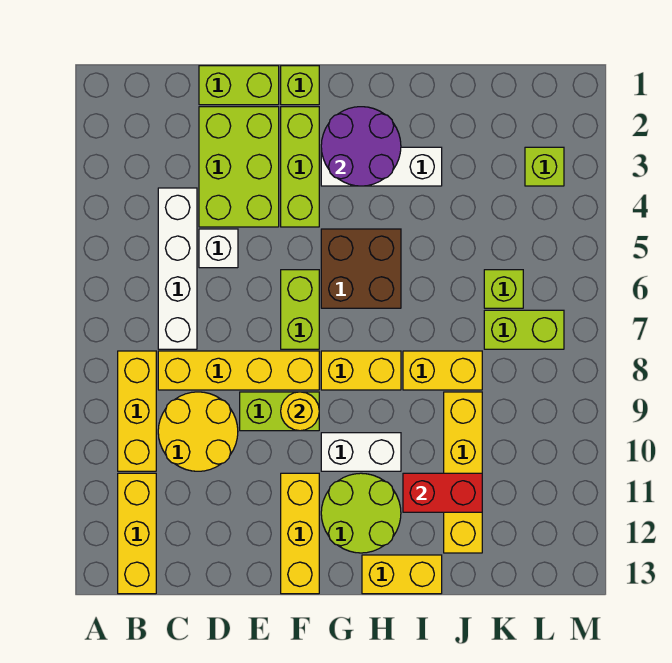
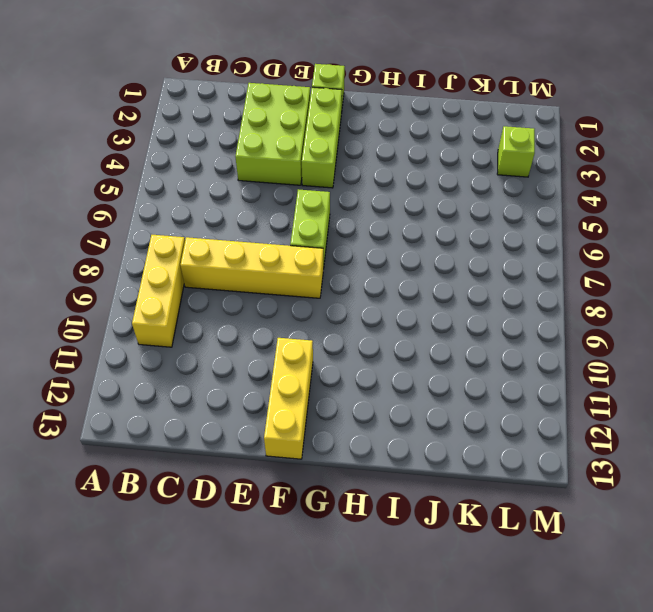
none -> yellow 1x3 brick [118,473,156,594]
none -> white 1x4 brick [158,188,197,349]
none -> yellow 2x2 round brick [158,392,238,471]

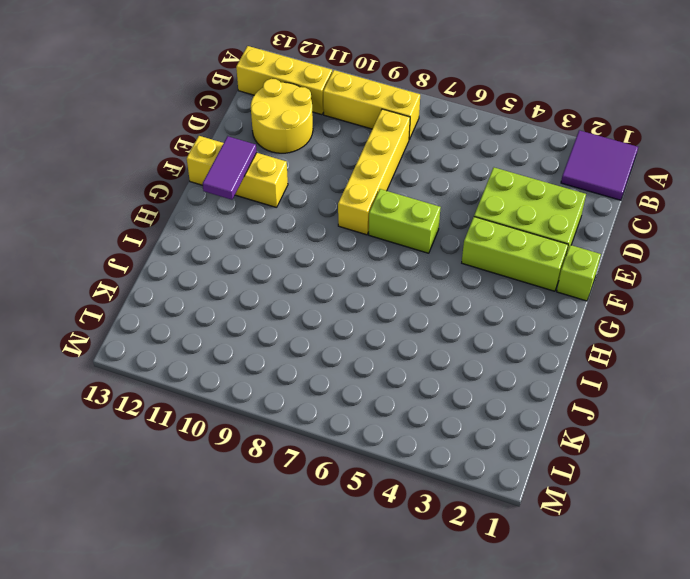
purple 2x2 tile [561,130,638,200] -> none
yellow 2x2 round brick [251,79,313,153] -> yellow 2x2 round brick moved to [158,392,238,471]
purple 1x2 tile [203,136,257,200] -> none
none -> white 1x4 brick [158,188,197,349]
none -> lime 1x2 brick [199,66,279,105]
none -> white 1x1 brick [199,229,238,268]

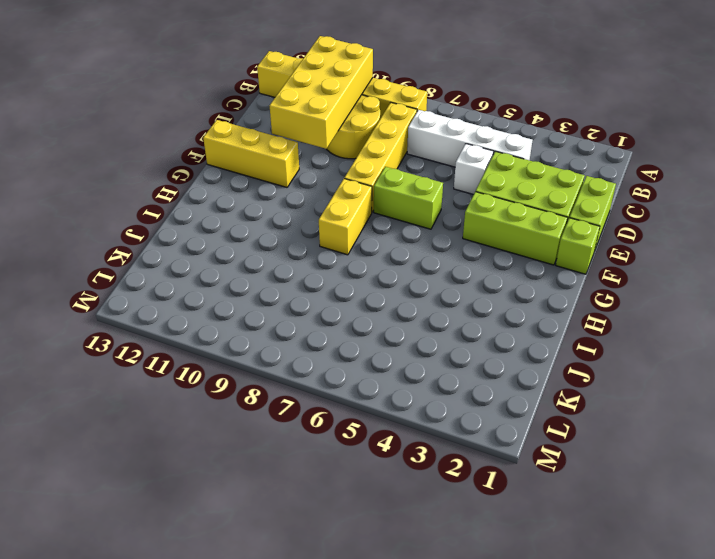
yellow 2x4 brick [269,36,373,149] -> none
none -> lime 1x2 brick [240,392,319,431]
none -> white 1x3 brick [321,147,442,186]
none -> brown 2x2 brick [321,229,401,308]

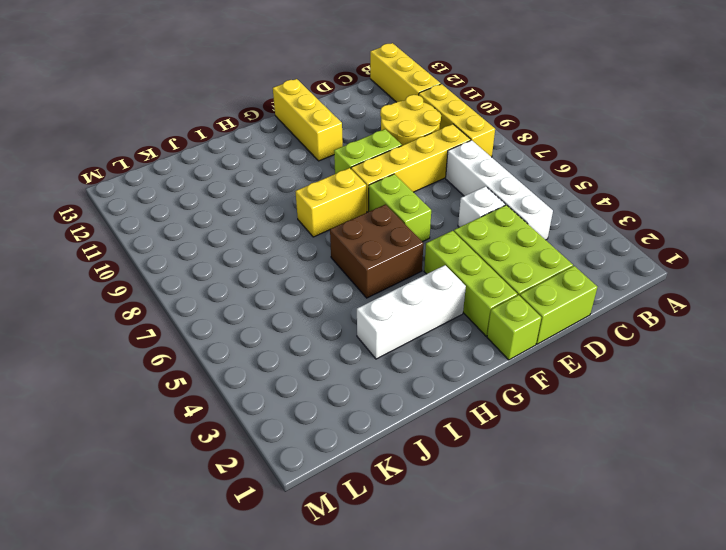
none -> white 1x2 brick [321,433,401,471]
none -> lime 2x2 round brick [321,473,401,553]
none -> yellow 1x2 brick [362,555,442,594]

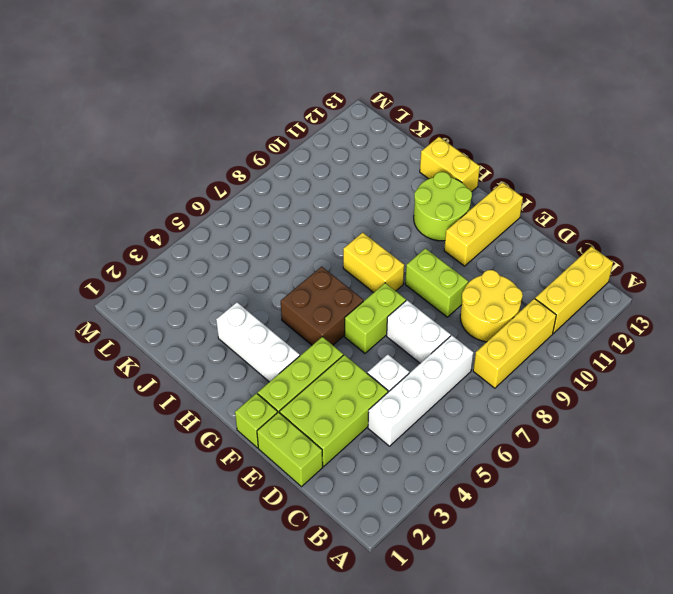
white 1x2 brick [387,300,451,363] -> white 1x2 brick moved to [321,433,401,471]
none -> yellow 1x4 brick [158,351,319,390]
none -> yellow 1x2 brick [403,351,482,390]
none -> yellow 1x4 brick [444,392,482,553]

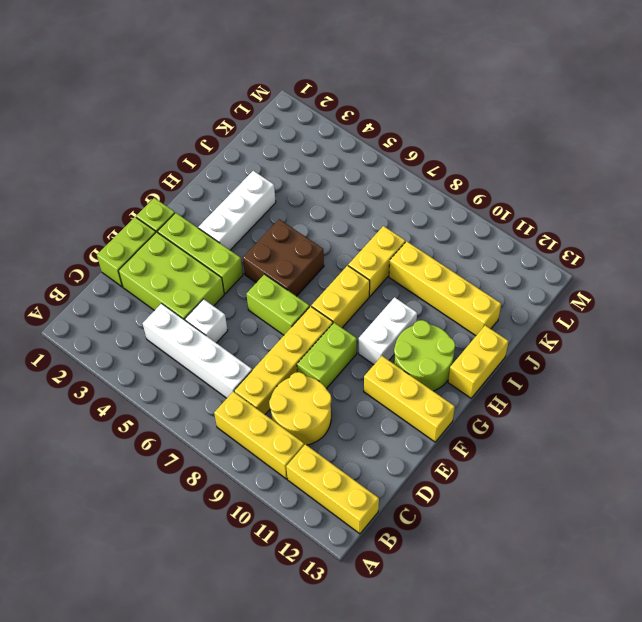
none -> lime 1x1 brick [484,270,523,308]
none -> lime 1x2 brick [484,310,564,349]
none -> lime 1x1 brick [525,147,564,186]

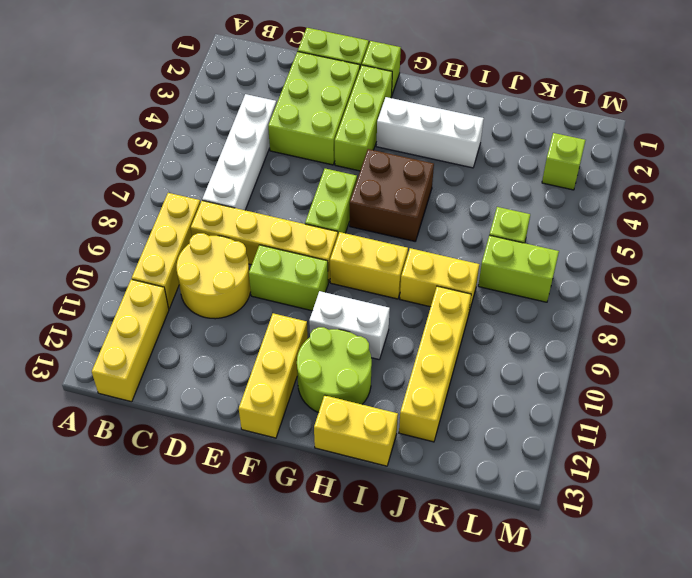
none -> white 1x1 brick [199,229,238,268]
none -> yellow 1x1 round brick [281,392,319,431]
none -> purple 2x2 round brick [321,107,401,186]

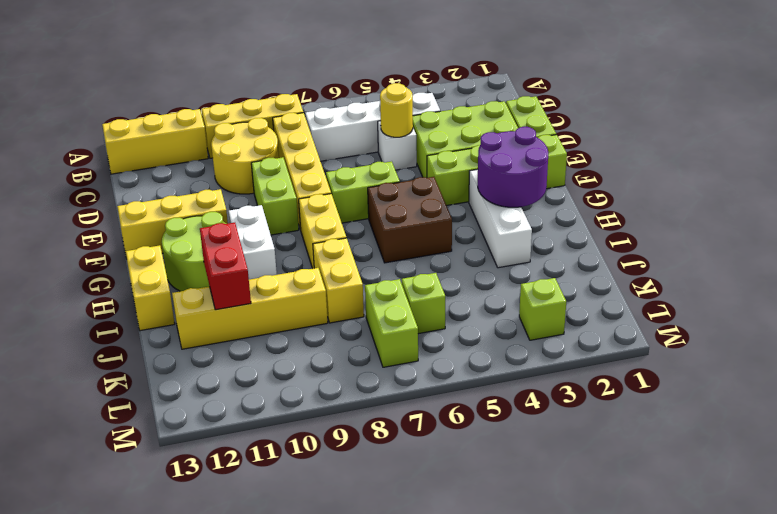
yellow 1x1 round brick [380,83,413,137] -> yellow 1x1 round brick moved to [281,392,319,431]

